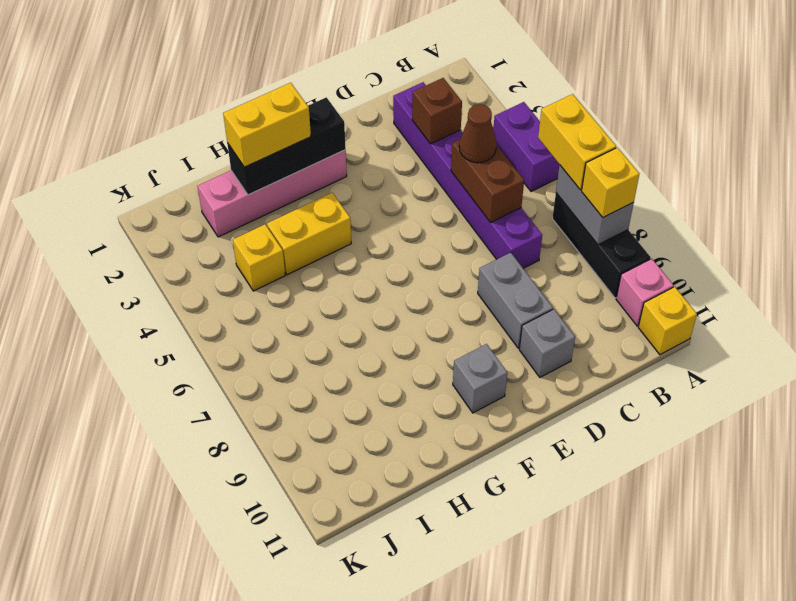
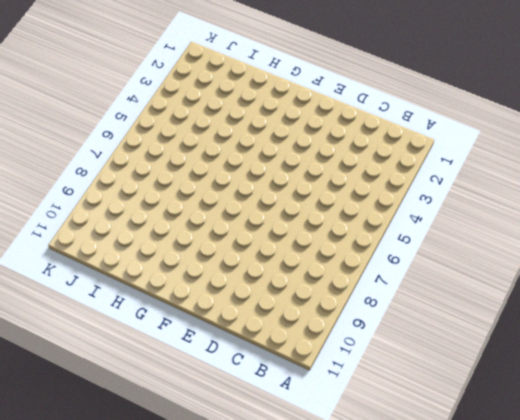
none -> purple 1x2 brick [493,102,560,191]
none -> black 1x3 brick [552,193,651,298]
none -> pink 1x1 brick [616,259,674,326]

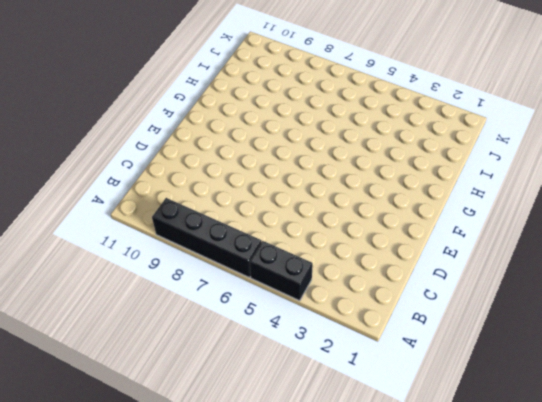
black 1x2 brick [250,241,313,301] -> purple 1x2 brick [493,102,560,191]
black 1x4 brick [152,198,262,278] -> black 1x3 brick [552,193,651,298]
none -> pink 1x1 brick [616,259,674,326]
none -> yellow 1x1 brick [638,287,697,355]
none -> purple 1x6 brick [393,82,542,268]

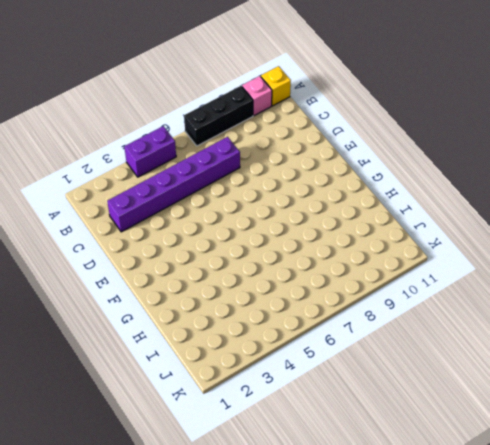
none -> grey 1x2 brick [478,253,553,348]
none -> grey 1x1 brick [519,309,575,377]
none -> pink 1x4 brick [198,150,347,237]

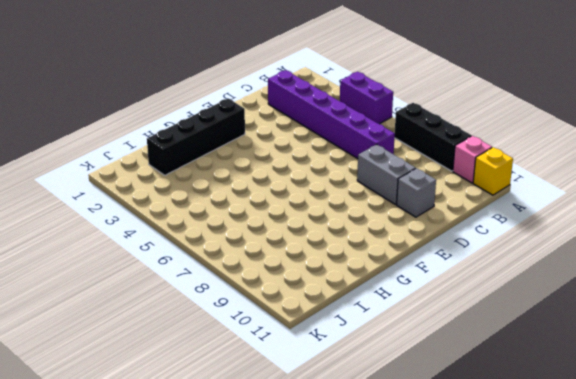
black 1x4 brick [147,99,245,175] -> pink 1x4 brick [198,150,347,237]
none -> grey 1x1 brick [453,344,507,413]
none -> yellow 1x2 brick [267,193,351,275]
none -> yellow 1x1 brick [233,224,285,291]

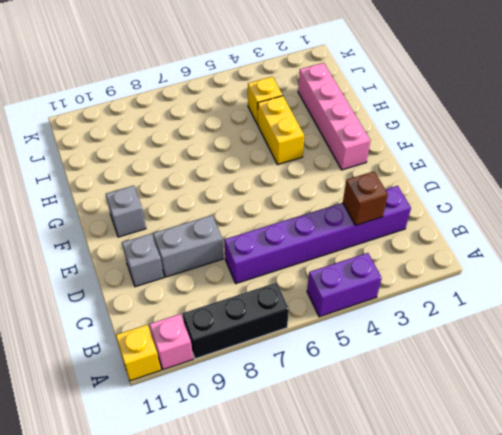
none -> grey 1x2 brick [556,165,634,245]
none -> brown 1x2 brick [451,140,524,222]
none -> black 1x3 brick [227,97,346,195]

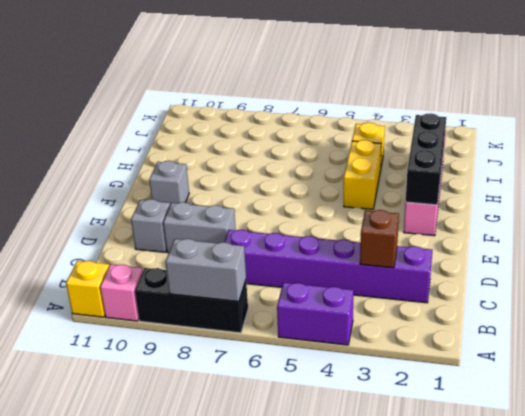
none -> brown 1x2 brick [451,140,524,222]
none -> yellow 1x2 brick [538,94,616,190]
none -> yellow 1x1 brick [582,148,639,217]

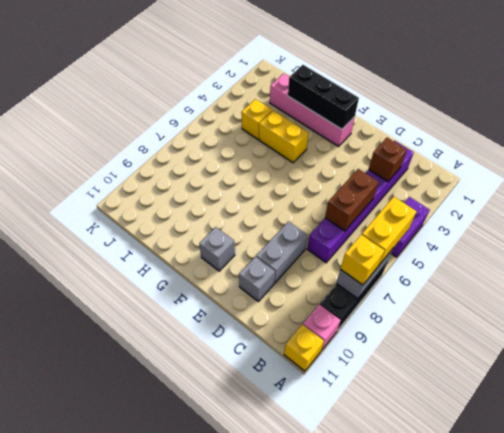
none -> brown 1x1 cone [459,104,496,163]
none -> yellow 1x2 brick [223,83,311,167]

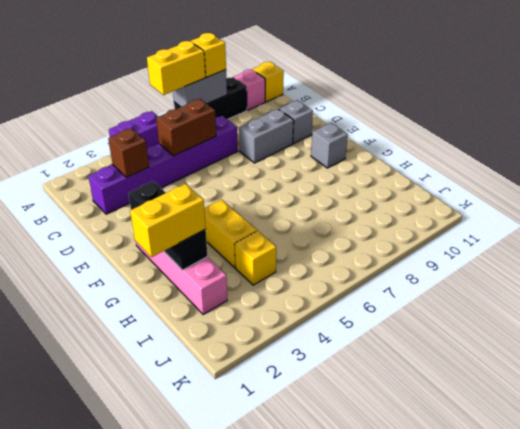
yellow 1x2 brick [130,184,206,257] -> yellow 1x2 brick turned to [223,83,311,167]
none -> brown 1x1 cone [459,104,496,163]

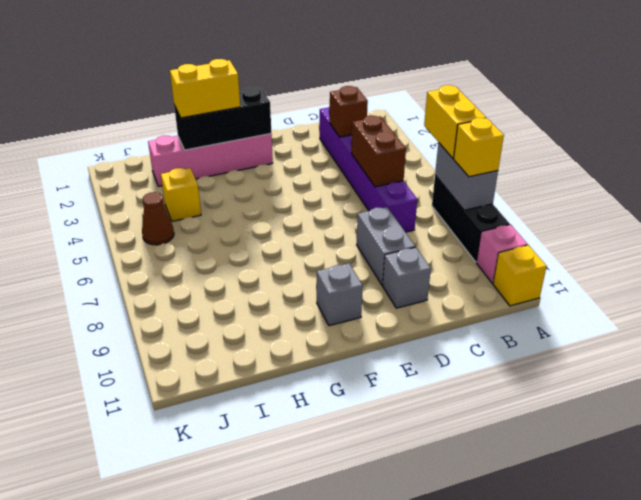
brown 1x1 cone [142,192,174,245] -> brown 1x1 cone moved to [459,104,496,163]
none -> purple 1x2 brick [493,102,560,191]
none -> yellow 1x2 brick [267,193,351,275]

